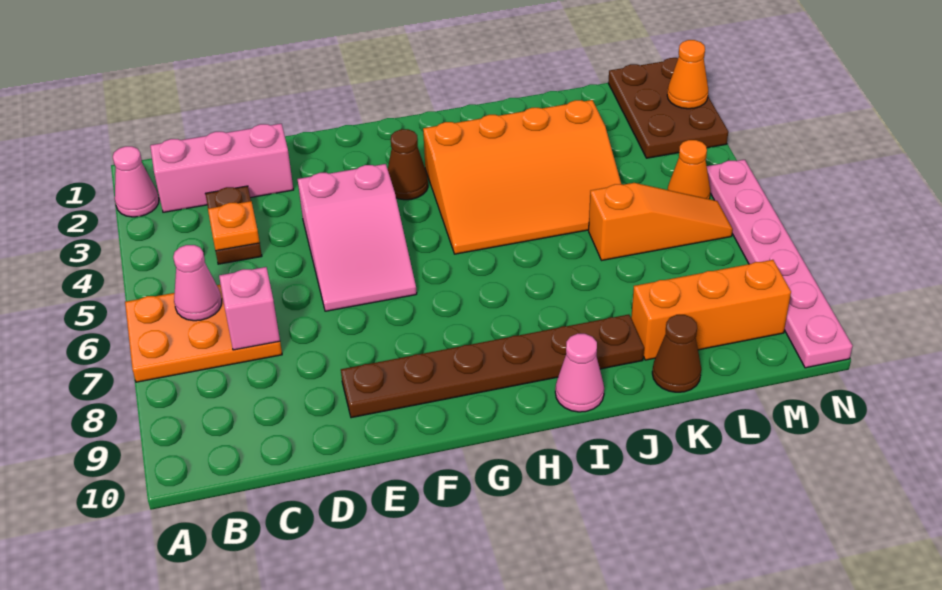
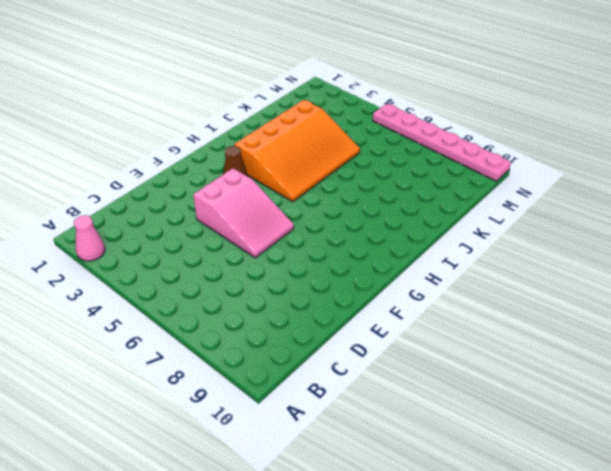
none -> orange 2x3 plate [125,285,282,382]
none -> pink 1x3 brick [150,124,293,212]
none -> brown 1x2 plate [205,186,262,264]

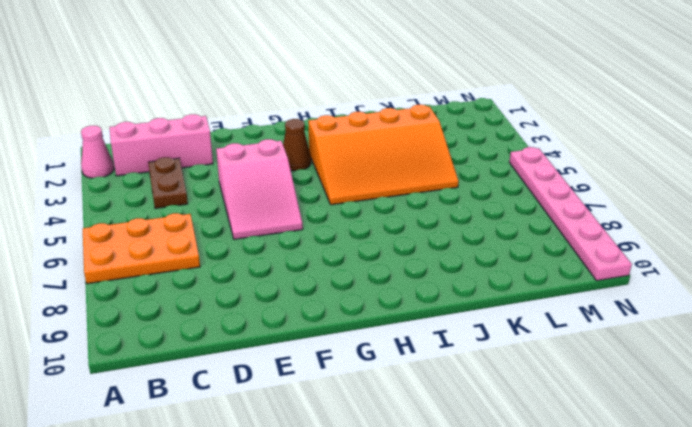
none -> brown 1x6 plate [341,315,644,418]
none -> pink 1x1 cone [555,334,604,412]
none -> orange 1x3 slope [589,183,733,261]

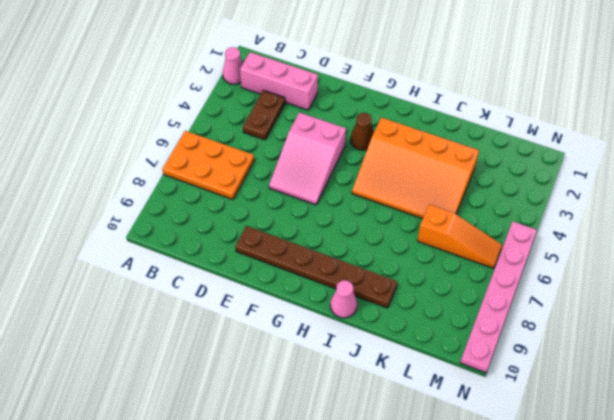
none -> orange 1x3 brick [631,260,791,360]
none -> brown 1x1 cone [652,315,701,392]
none -> brown 2x3 plate [608,58,728,158]

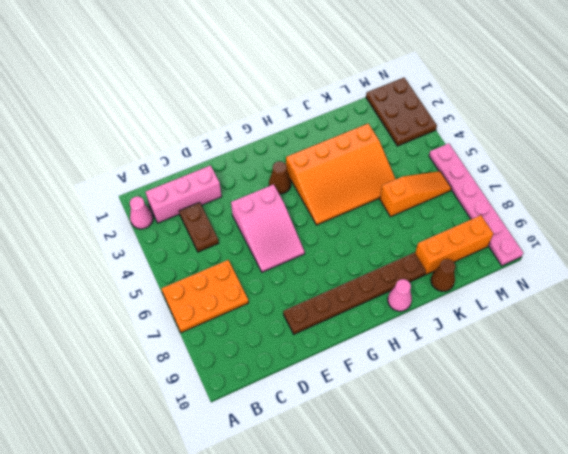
none -> orange 1x1 cone [667,140,710,199]
none -> pink 1x1 cone [173,245,222,321]
none -> orange 1x1 plate [208,201,260,251]

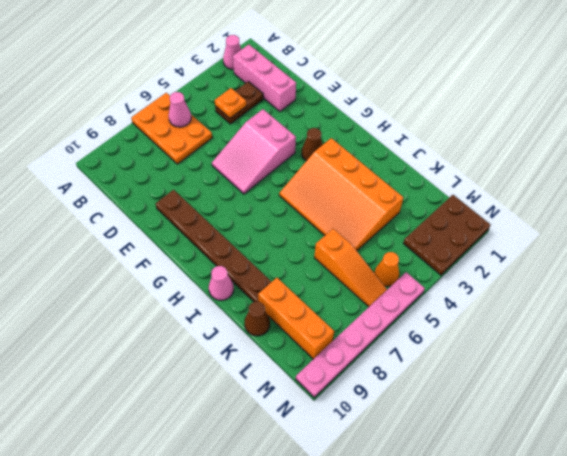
none -> pink 1x1 brick [219,267,280,350]
none -> orange 1x1 cone [667,40,708,109]

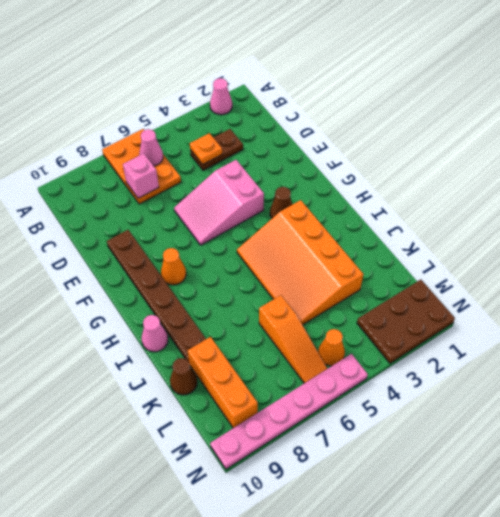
orange 1x1 cone [161,248,186,285] -> orange 1x1 cone moved to [667,40,708,109]
none -> pink 1x3 brick [150,124,293,212]

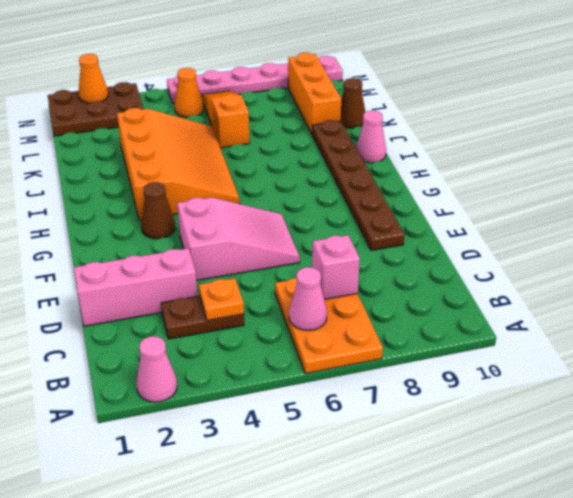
pink 1x3 brick [74,248,197,326] -> pink 1x3 brick turned to [150,124,293,212]

